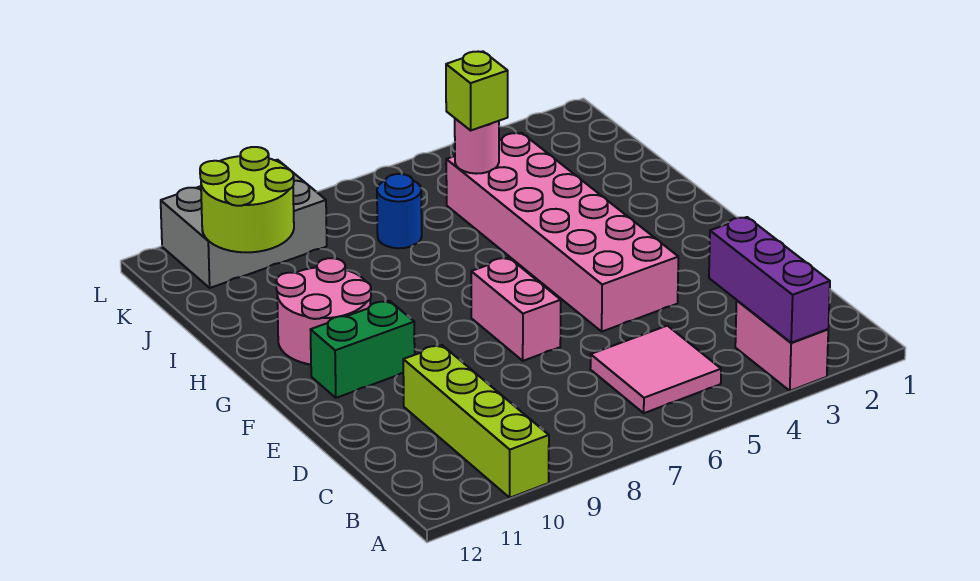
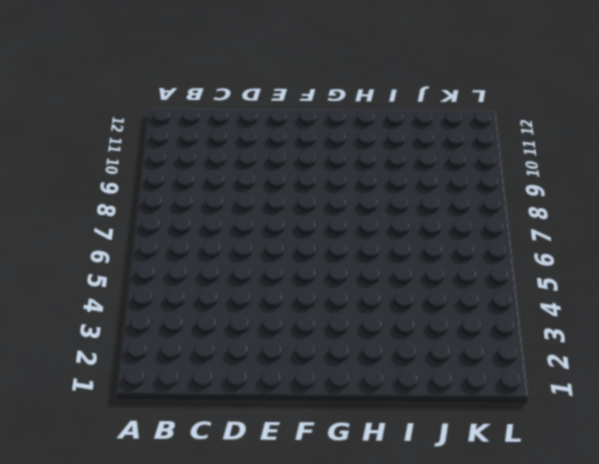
none -> pink 1x2 brick [735,301,828,391]
none -> lime 1x4 brick [403,345,549,498]
none -> pink 2x2 tile [590,326,721,413]

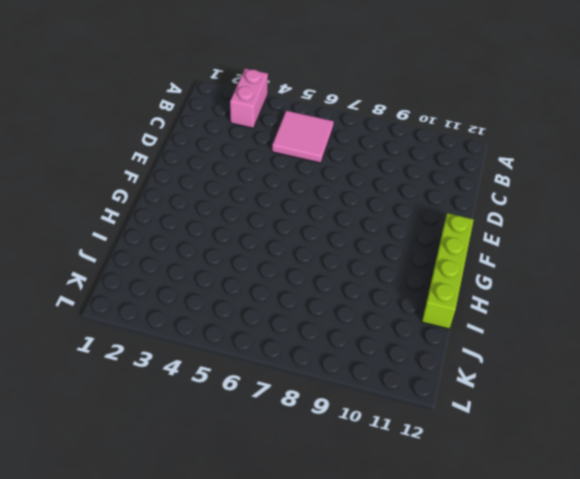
lime 1x4 brick [422,213,474,329] -> lime 1x4 brick moved to [403,345,549,498]
none -> pink 2x6 brick [446,133,678,331]
none -> pink 1x2 brick [471,258,561,361]
none -> green 1x2 brick [311,301,415,398]

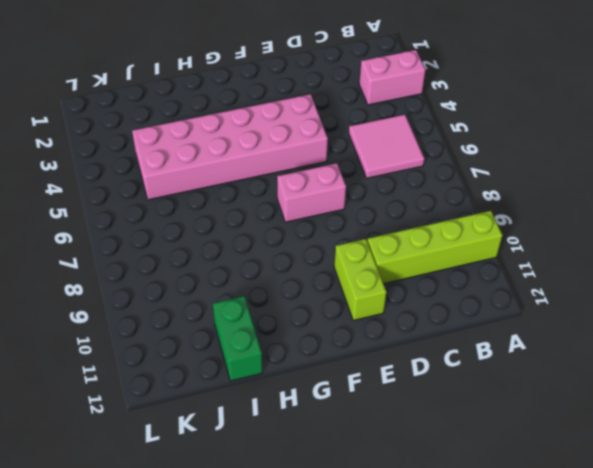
lime 1x2 brick [334,239,387,320] -> none
green 1x2 brick [213,296,262,381] -> green 1x2 brick moved to [311,301,415,398]
none -> pink 2x2 round brick [276,258,371,364]
none -> blue 1x1 round brick [377,174,422,248]
none -> grey 2x3 brick [161,160,327,288]

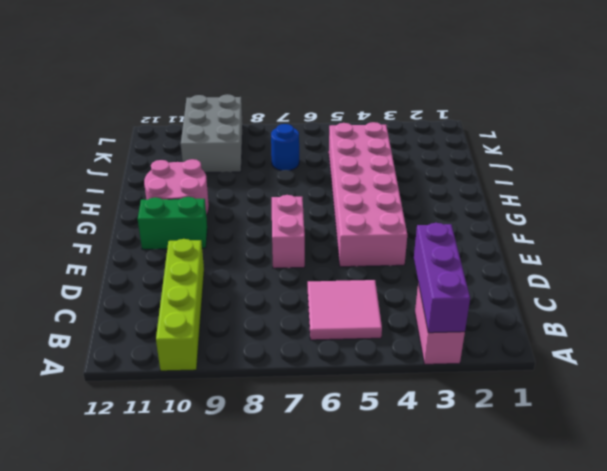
grey 2x3 brick [181,94,243,173] -> grey 2x3 brick turned to [161,160,327,288]
none -> pink 1x1 round brick [455,119,499,174]
none -> lime 2x2 round brick [200,147,294,252]
none -> lime 1x1 brick [446,51,508,130]

